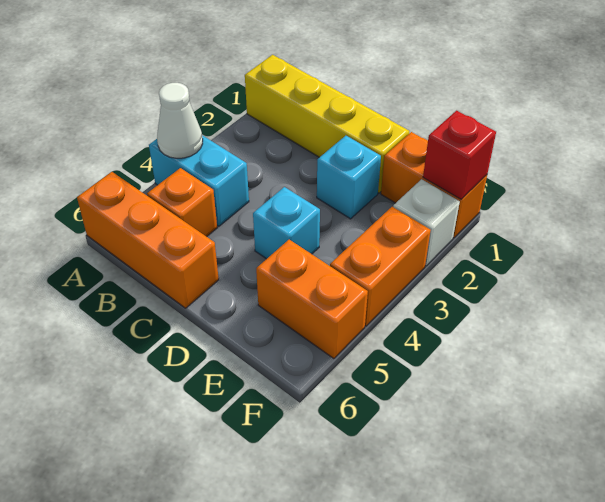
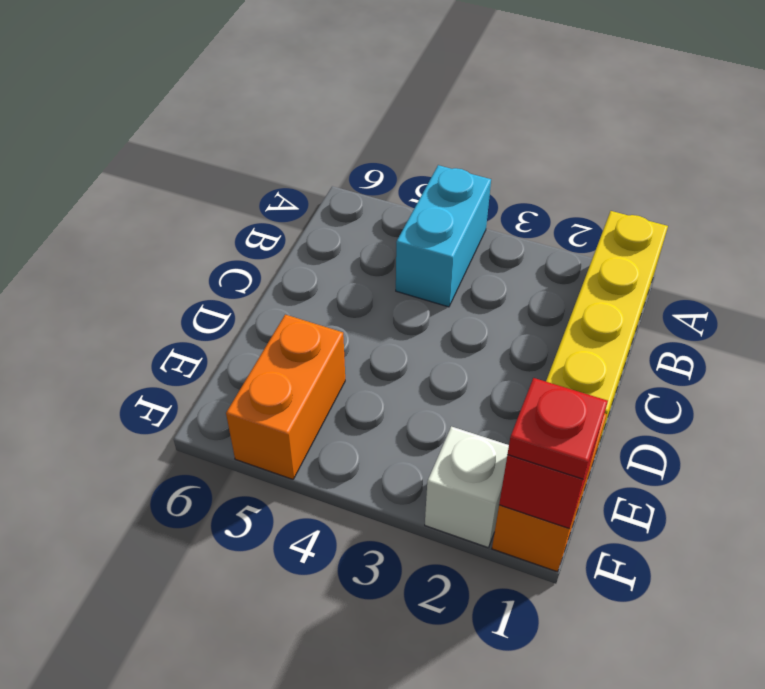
red 1x1 plate [508,378,608,479] -> none
none -> orange 1x3 brick [77,172,219,308]
none -> orange 1x1 brick [147,168,217,237]
none -> cyan 1x1 brick [317,136,381,219]

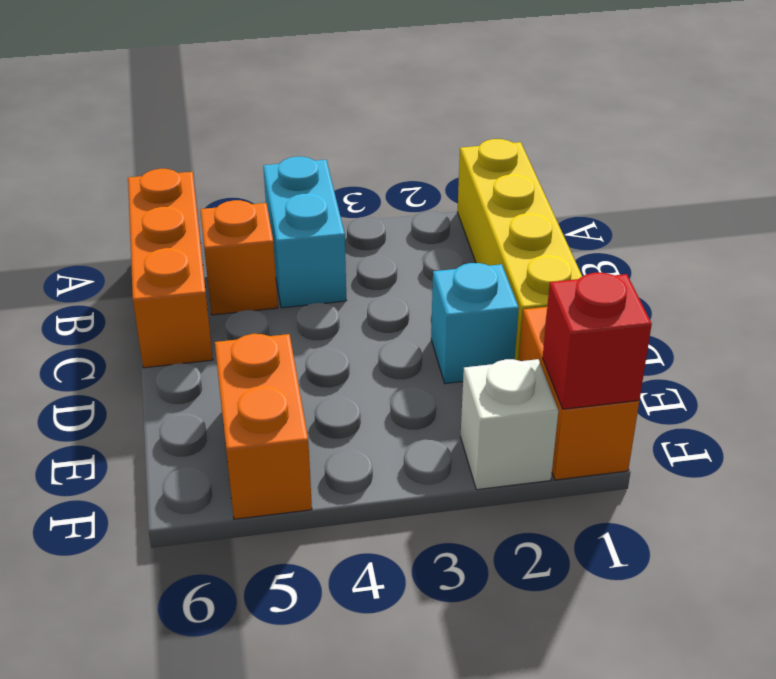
none -> cyan 1x1 brick [253,187,320,259]
none -> orange 1x2 brick [330,207,431,326]
none -> white 1x1 cone [157,83,203,158]

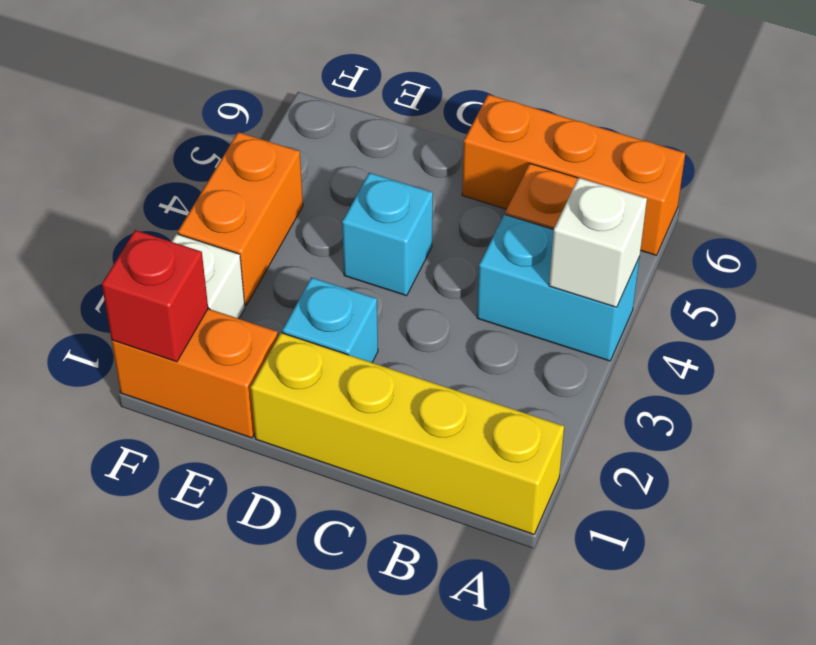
white 1x1 brick [549,178,647,307] -> white 1x1 cone [157,83,203,158]
none -> orange 1x2 brick [256,240,368,359]

